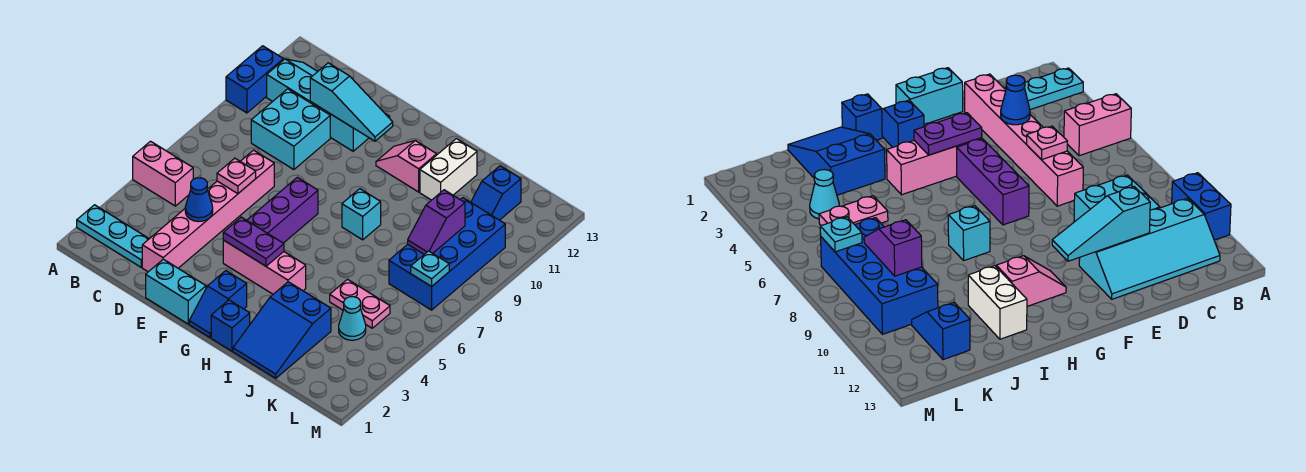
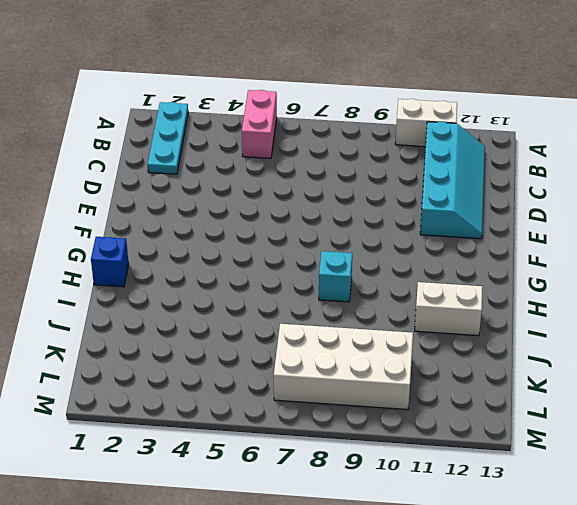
white 1x2 brick [395,99,457,147] -> blue 1x2 brick [226,46,283,113]
white 2x4 brick [274,324,413,410] -> blue 2x4 brick [389,198,505,310]
none -> cyan 2x2 brick [251,89,330,170]
none -> pink 1x6 brick [142,150,274,272]
none -> cyan 1x2 brick [146,259,206,324]

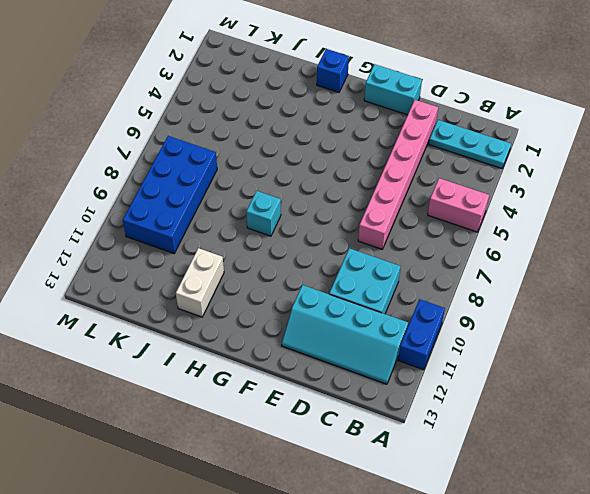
none -> pink 1x3 brick [223,240,306,294]
none -> purple 1x3 brick [247,177,318,243]
none -> blue 1x2 slope [189,271,247,338]

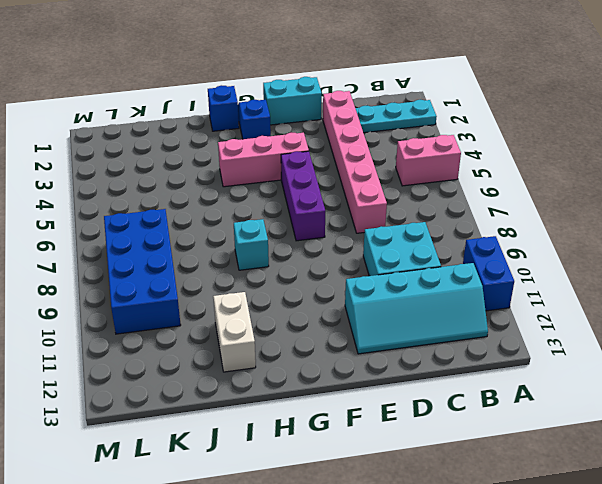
none -> pink 1x2 slope [376,141,437,192]
none -> blue 2x3 slope [233,282,331,378]
none -> pink 1x2 plate [330,279,390,328]

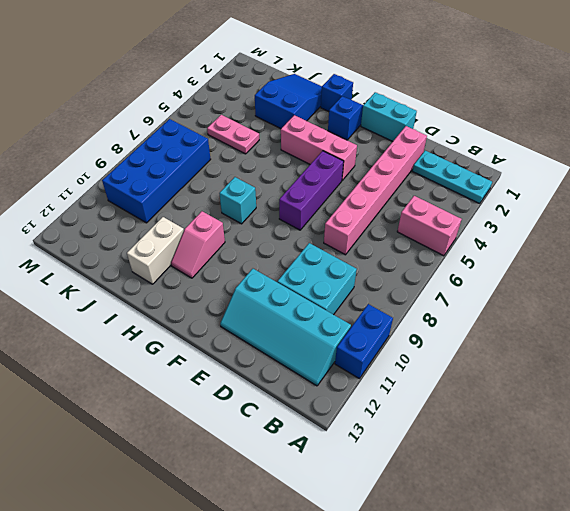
pink 1x2 slope [171,211,225,278] -> pink 1x2 slope turned to [376,141,437,192]
none -> cyan 1x1 cone [339,297,366,340]
none -> blue 1x2 slope [471,166,521,220]
none -> blue 1x1 cone [185,178,213,222]

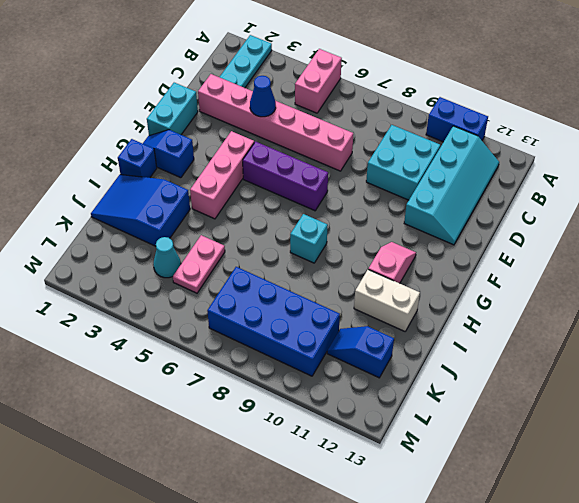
none -> pink 1x1 plate [217,158,256,194]
none -> cyan 1x3 slope [310,63,393,141]
none -> purple 1x2 plate [223,217,284,266]

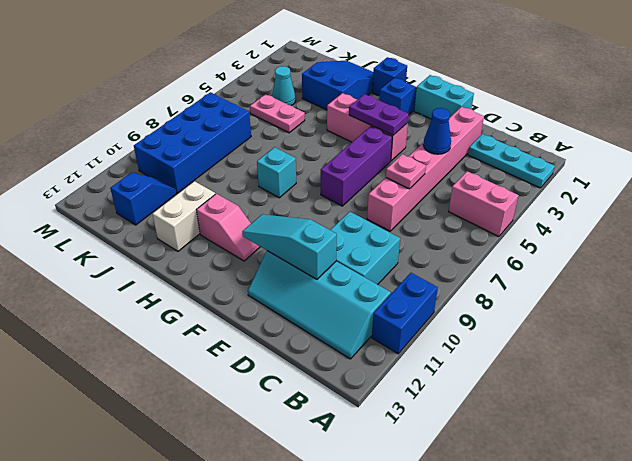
none -> purple 1x2 slope [408,190,465,254]
none -> cyan 1x1 plate [411,251,449,287]

